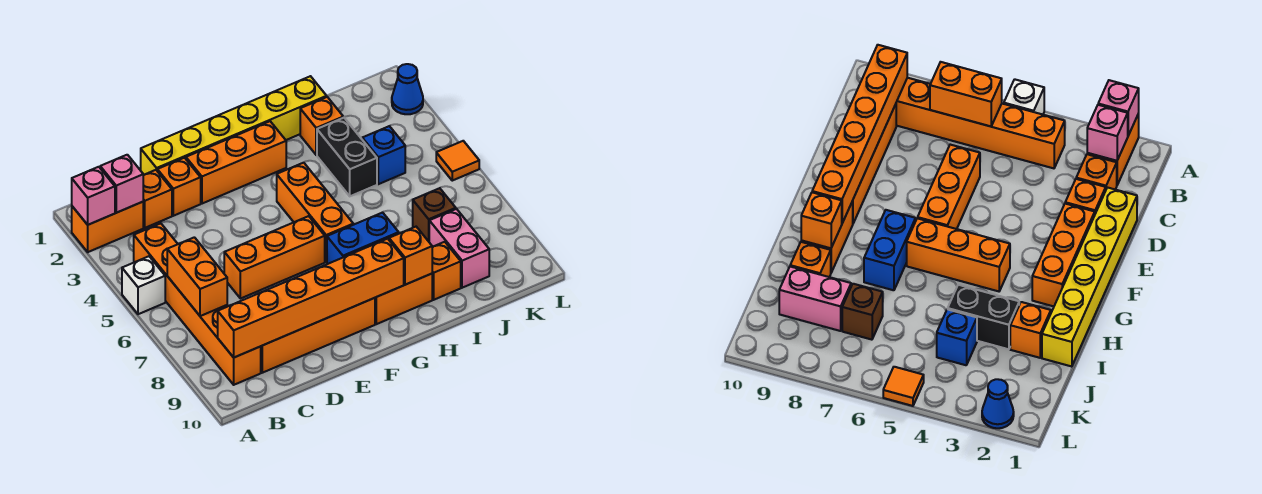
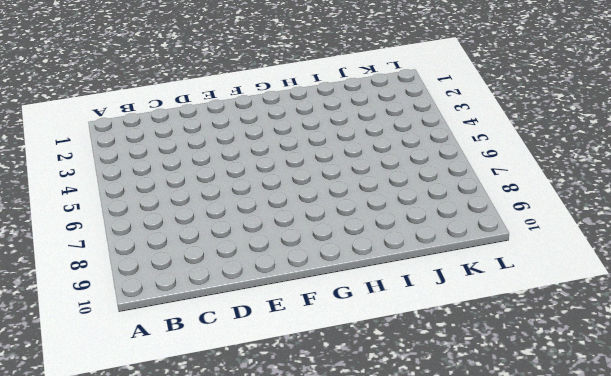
none -> orange 1x2 brick [72,202,143,252]
none -> white 1x1 brick [122,256,165,314]
none -> orange 1x6 brick [134,223,261,385]

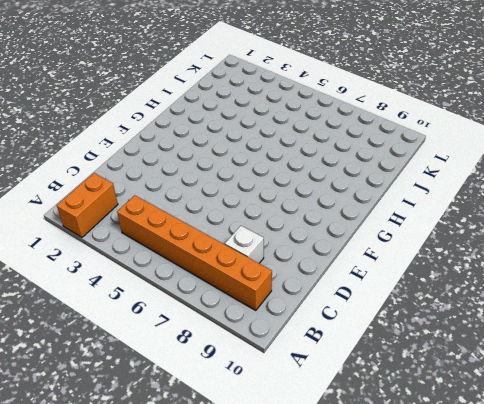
white 1x1 brick [225,226,264,263] -> white 1x1 brick moved to [122,256,165,314]
none -> orange 1x1 brick [143,170,172,228]
none -> orange 1x4 brick [260,298,375,373]
none -> yellow 1x6 brick [141,76,327,175]

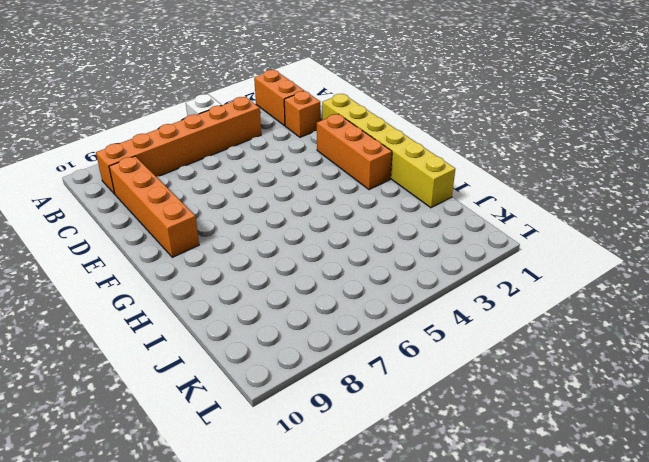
none -> orange 1x1 brick [157,158,201,216]
none -> orange 1x3 brick [224,216,325,299]
none -> orange 1x3 brick [277,163,353,262]

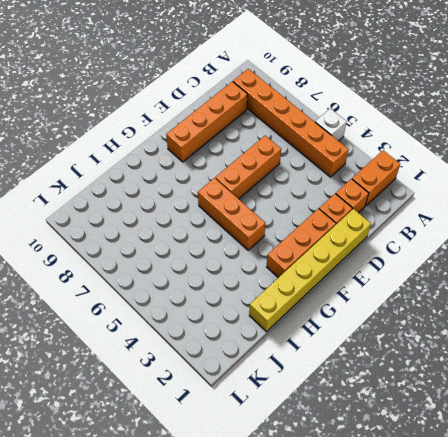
none -> blue 1x2 brick [327,212,399,264]
none -> orange 1x2 brick [375,274,432,324]
none -> orange 1x1 brick [300,97,343,155]

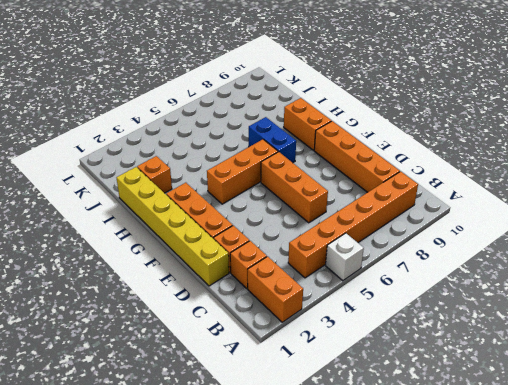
none -> black 1x2 brick [317,118,377,196]
none -> orange 1x1 brick [432,242,461,300]
none -> blue 1x1 brick [362,126,405,184]

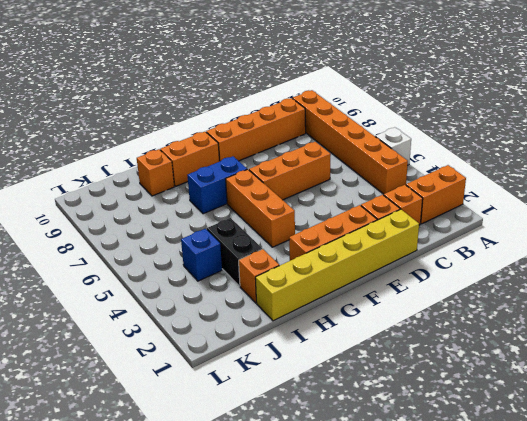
none -> brown 1x1 brick [413,188,456,241]
none -> pink 1x2 brick [429,209,489,288]
none -> blue 1x1 cone [392,64,423,114]

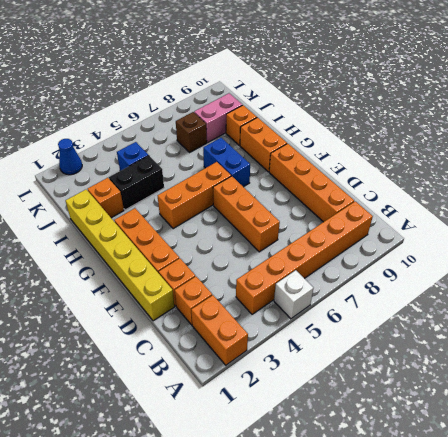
none -> orange 1x1 tile [436,141,479,181]
none -> pink 1x1 brick [72,167,115,225]
none -> pink 1x1 brick [100,155,143,213]

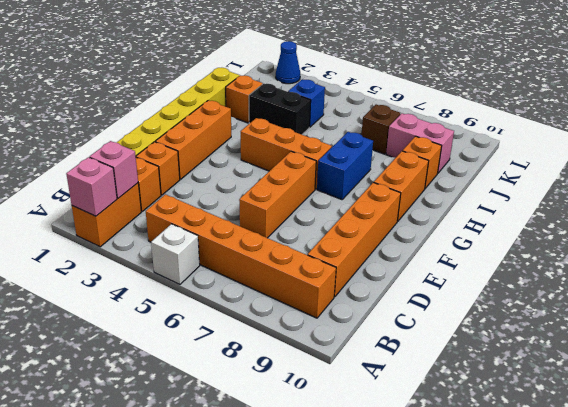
none -> orange 1x1 tile [436,141,479,181]
none -> orange 1x2 brick [167,237,227,316]
none -> orange 1x6 brick [218,239,404,357]

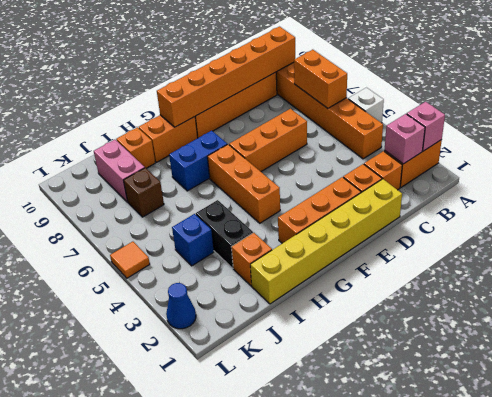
none -> orange 1x1 brick [389,227,432,285]

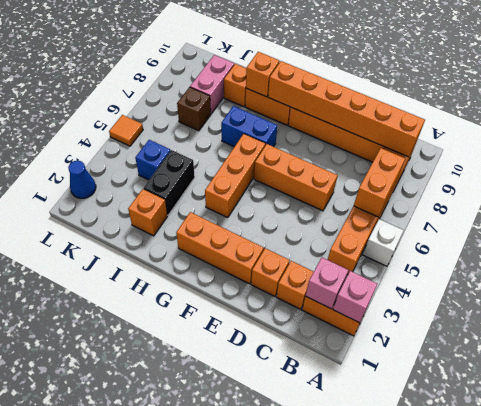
none -> yellow 1x6 brick [141,76,327,175]

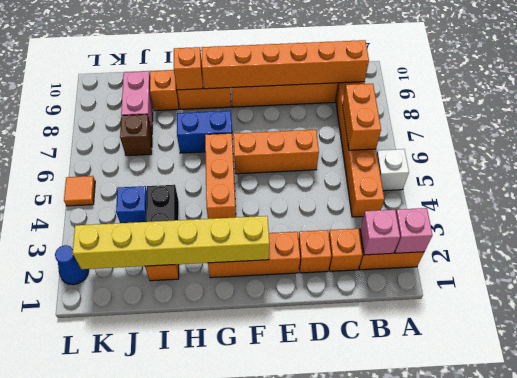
yellow 1x6 brick [73,216,270,269] -> yellow 1x6 brick moved to [141,76,327,175]

